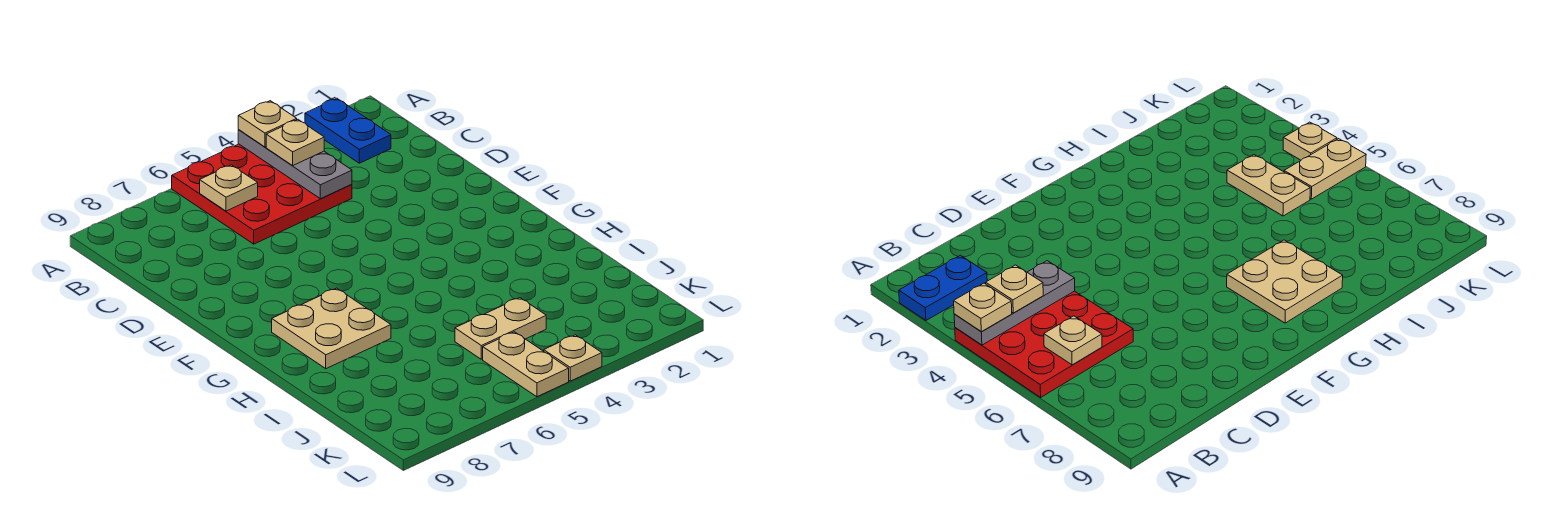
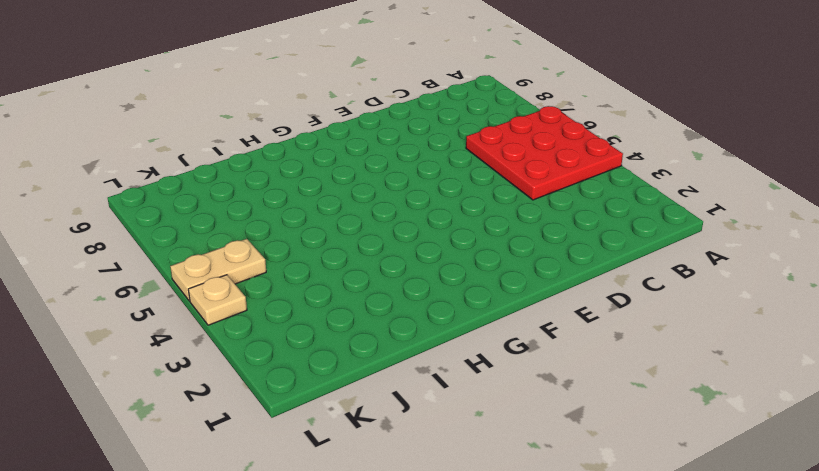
none -> blue 1x2 plate [305,98,391,163]
none -> tan 2x2 plate [272,288,391,369]

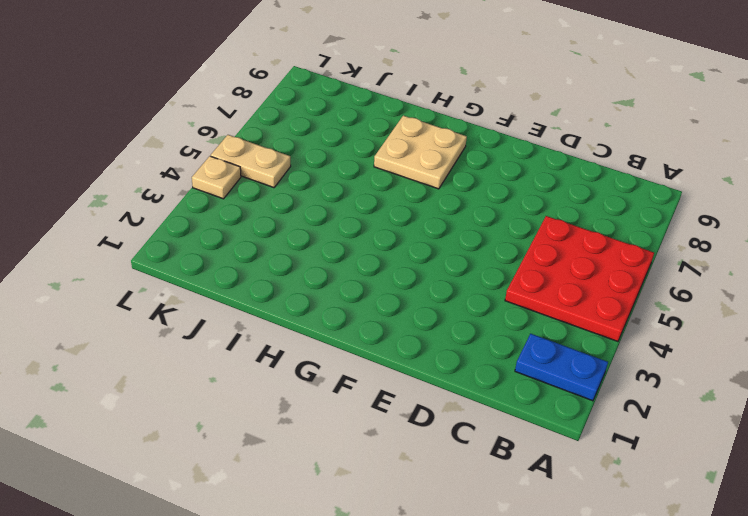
none -> tan 1x2 plate [455,298,546,359]
none -> grey 1x3 plate [238,130,352,199]

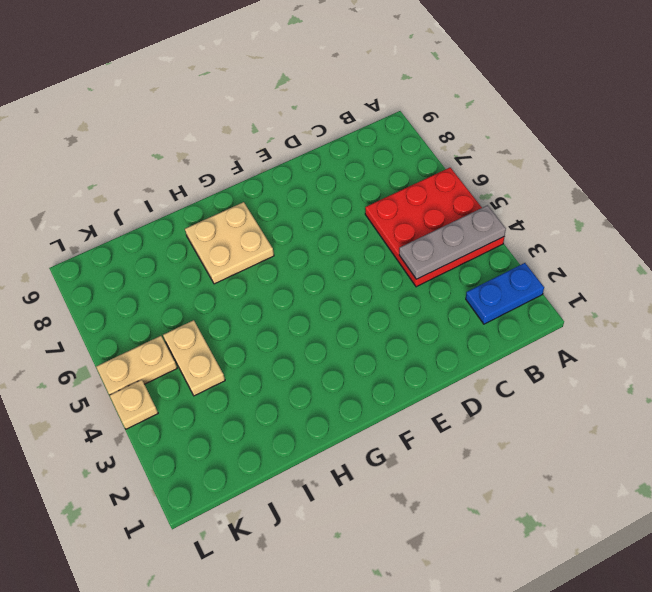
none -> tan 1x1 plate [200,165,258,211]
none -> tan 1x1 plate [238,101,297,147]

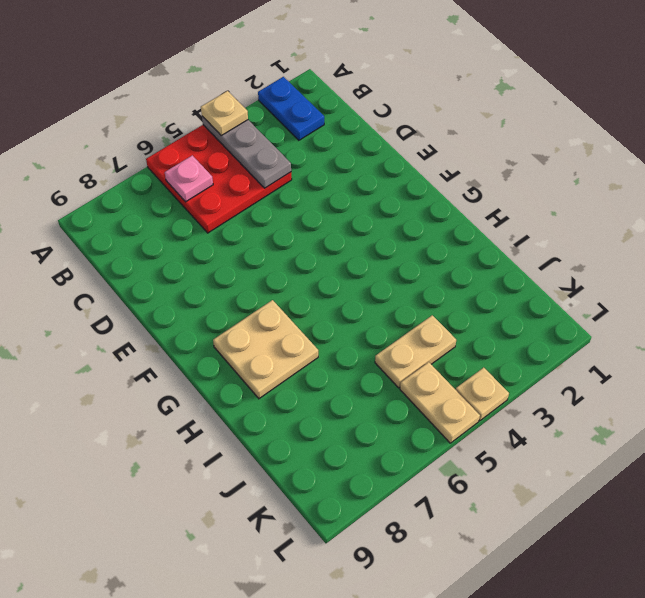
pink 1x1 plate [165,155,213,202] -> tan 1x1 plate [200,165,258,211]
none -> tan 1x1 plate [266,120,324,165]

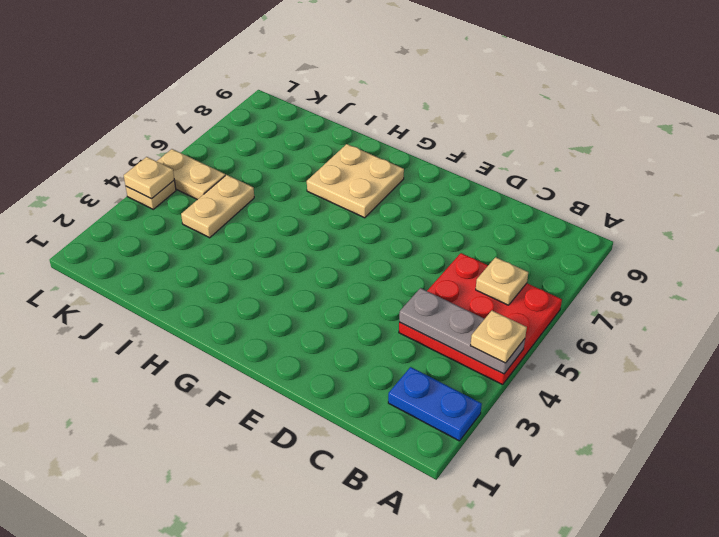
tan 1x1 plate [124,157,174,199] -> tan 1x1 plate moved to [266,120,324,165]

